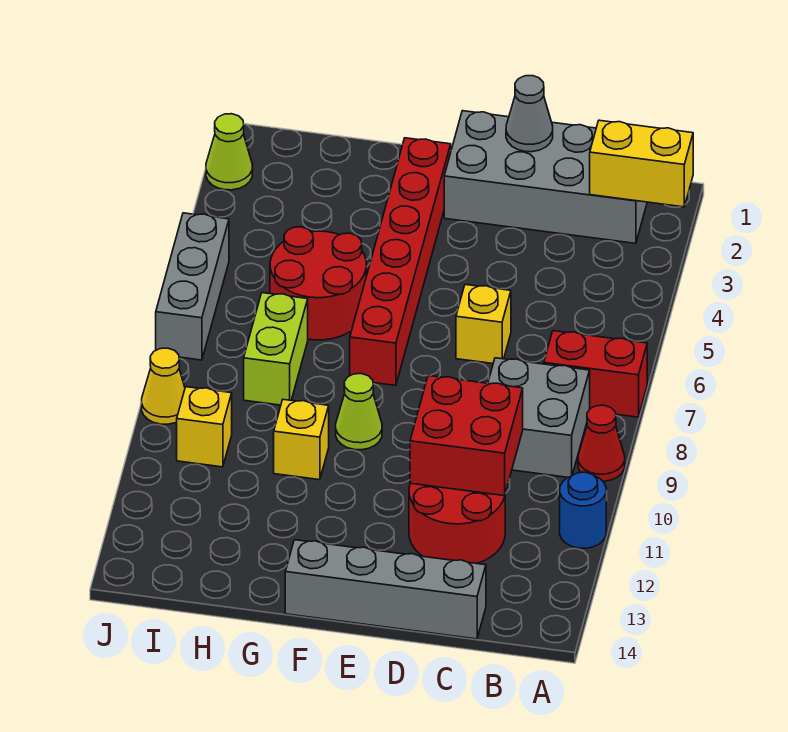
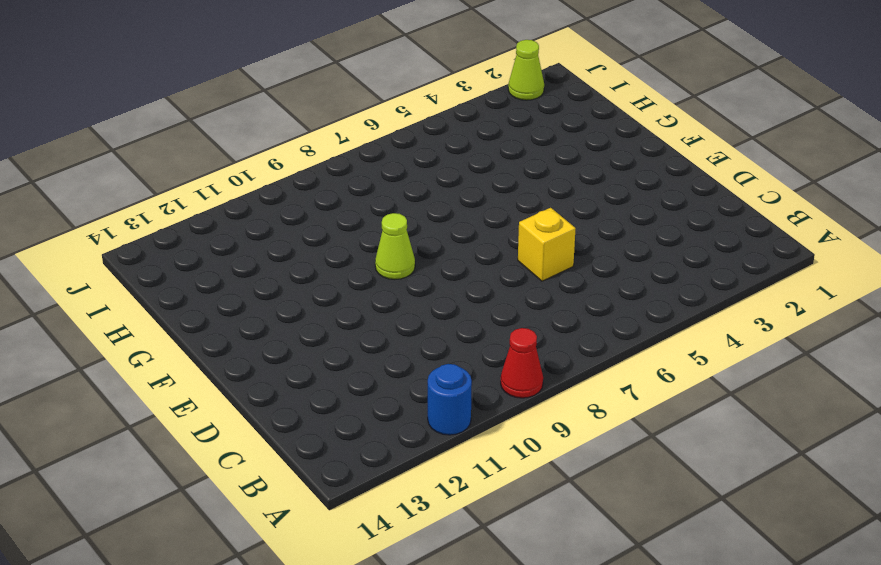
none -> red 1x2 brick [544,331,647,417]
none -> grey 2x4 brick [444,111,647,243]
none -> grey 2x2 brick [488,358,590,477]

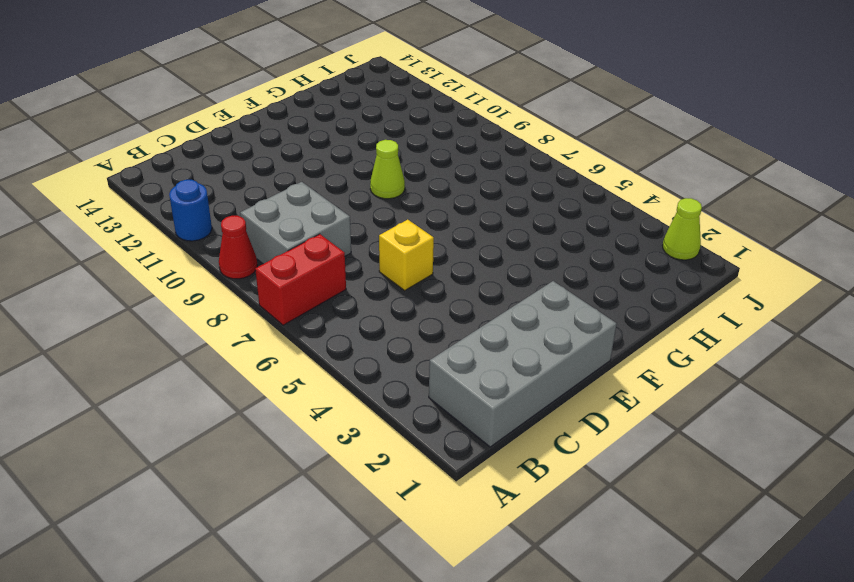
none -> red 2x2 round brick [409,483,505,564]
none -> grey 1x4 brick [285,540,486,639]
none -> red 1x6 brick [350,138,451,386]

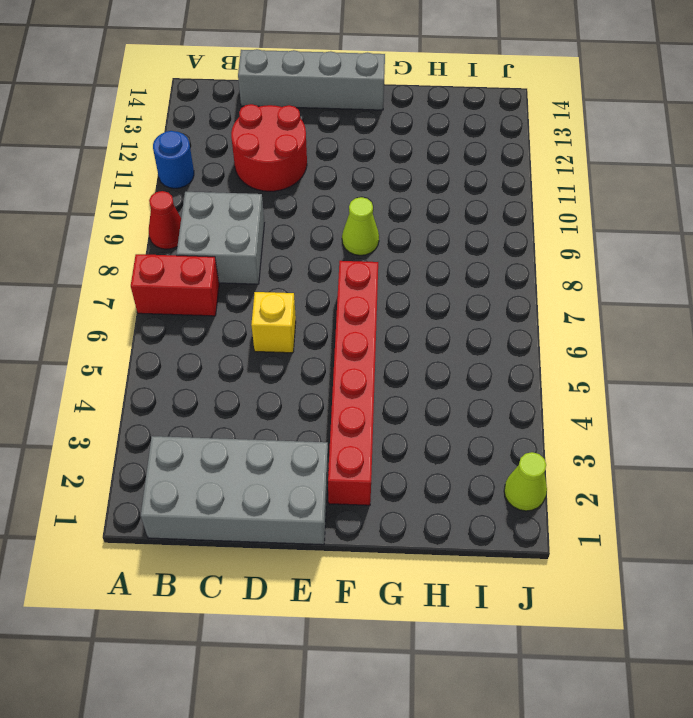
none -> red 2x2 round brick [270,227,366,340]
none -> yellow 1x1 brick [274,400,329,480]
none -> lime 1x2 brick [244,293,308,405]

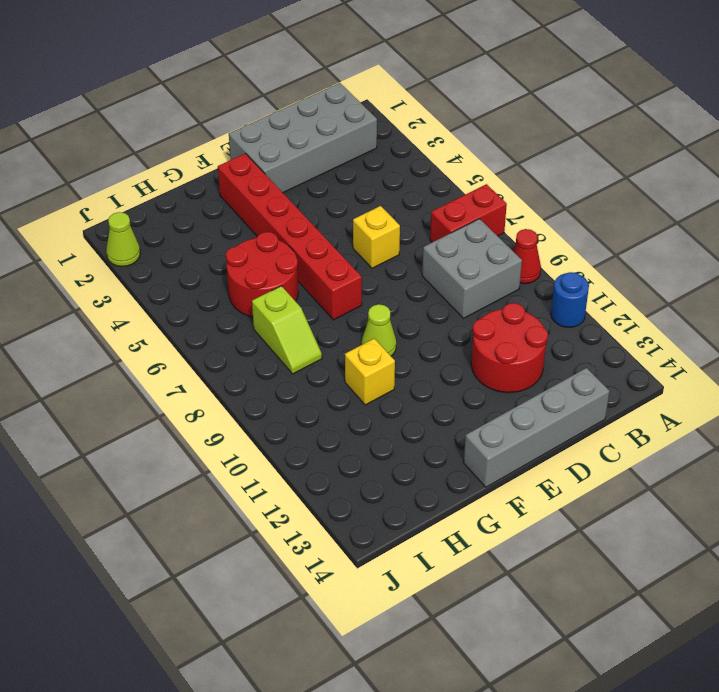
lime 1x2 slope [252,286,322,374] -> lime 1x2 brick [244,293,308,405]
none -> yellow 1x1 brick [177,387,232,467]
none -> grey 1x3 brick [156,213,229,360]
none -> yellow 1x1 cone [142,348,185,424]

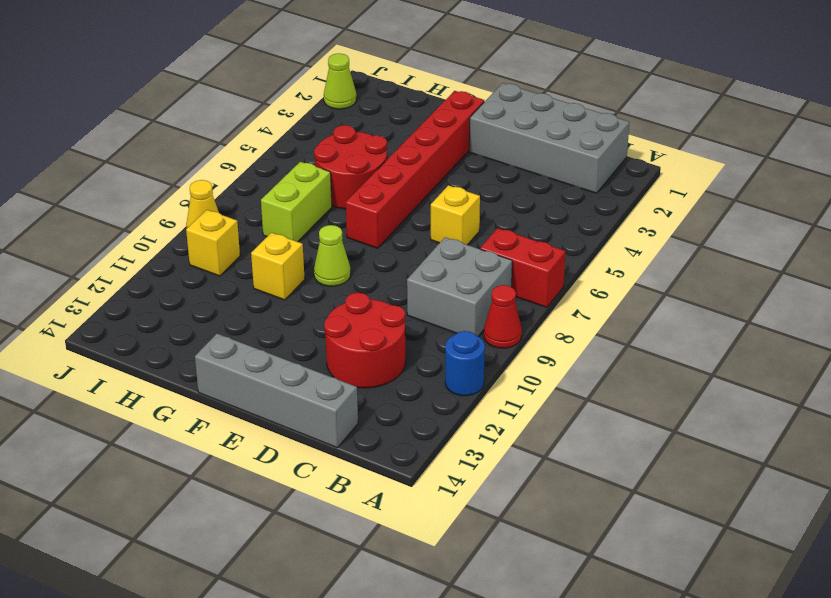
none -> grey 1x3 brick [156,213,229,360]
none -> yellow 1x2 brick [590,120,693,207]
none -> red 2x2 brick [410,376,523,496]

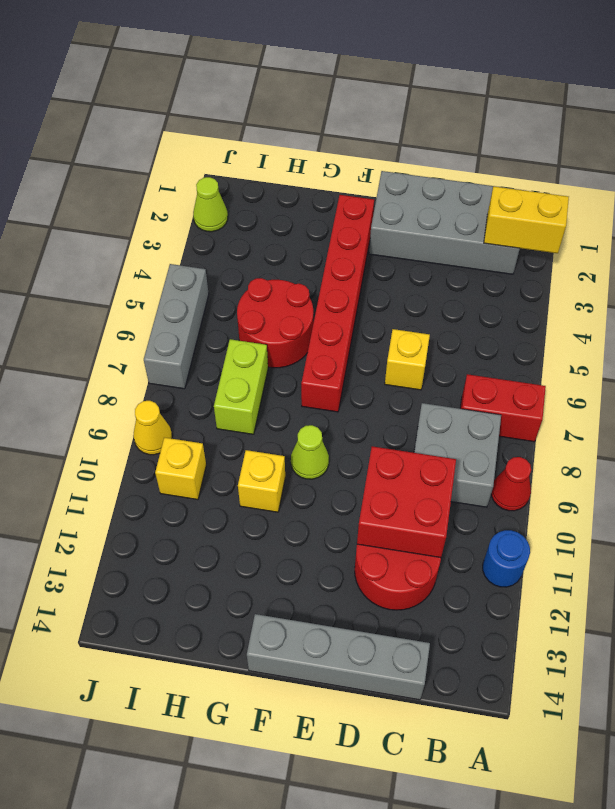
none -> grey 1x1 cone [506,76,553,152]

